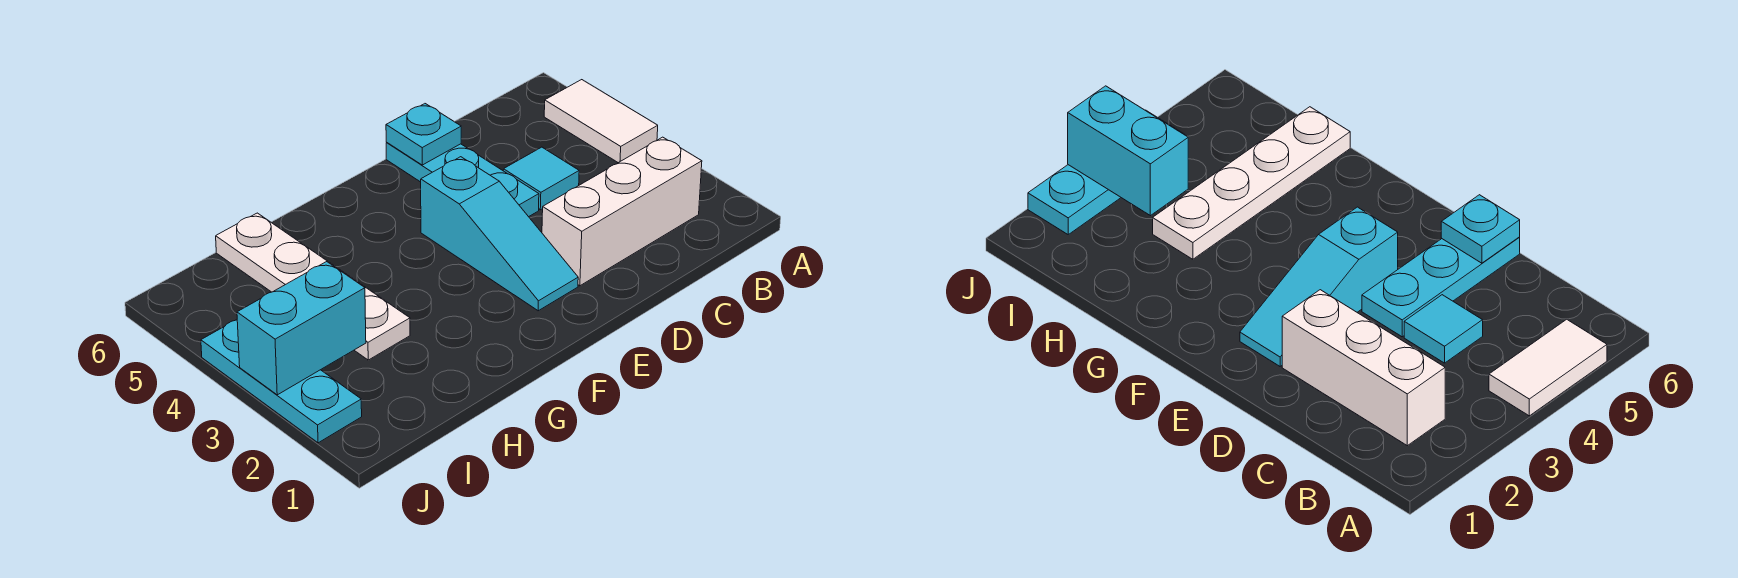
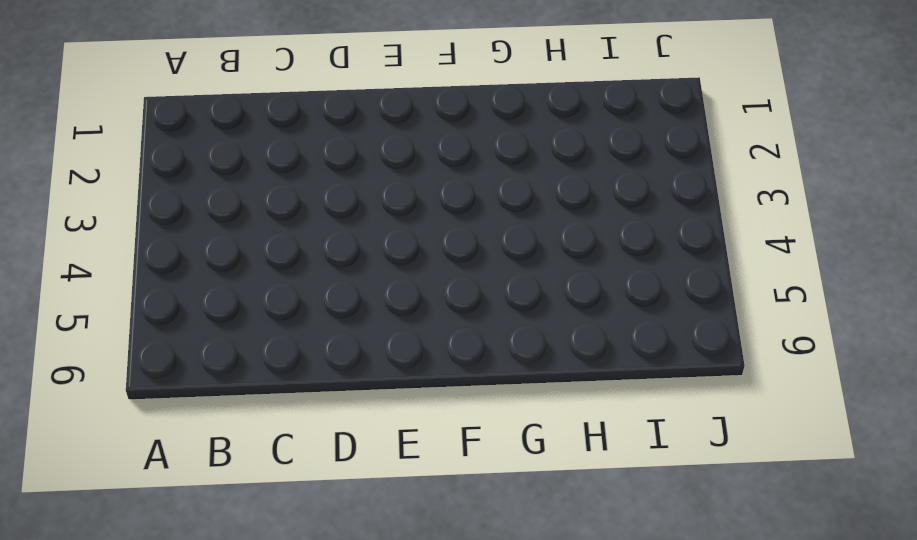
none -> white 1x2 tile [544,80,658,163]
none -> white 1x3 brick [542,137,702,286]

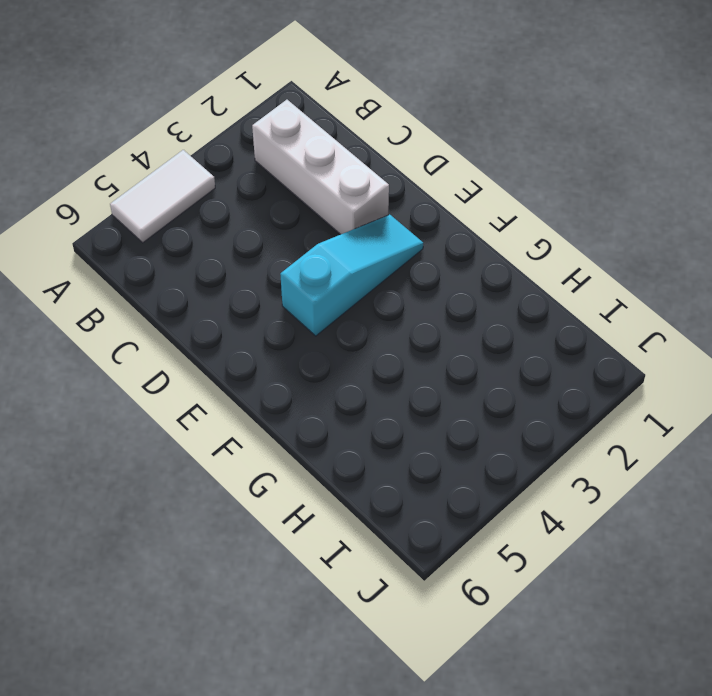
none -> cyan 1x1 tile [503,147,579,210]
none -> cyan 1x3 plate [386,143,539,217]

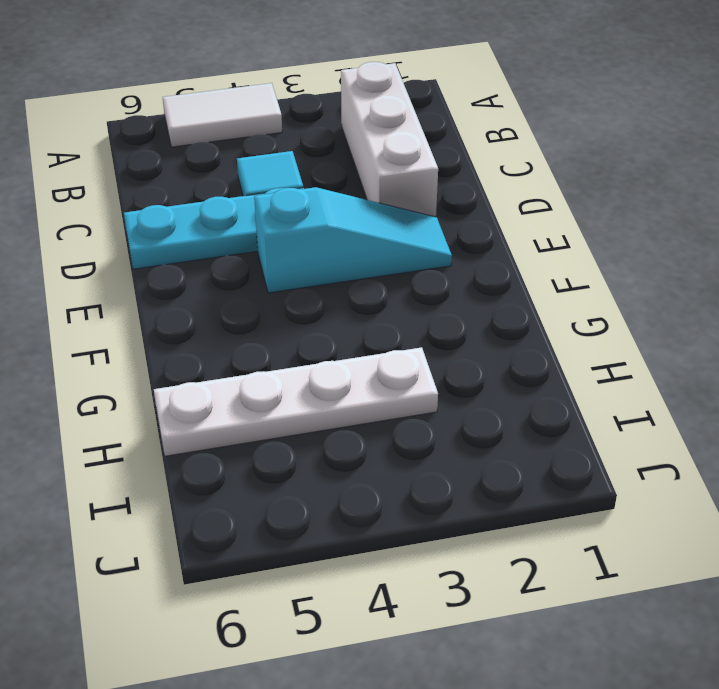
none -> cyan 1x3 plate [201,320,362,443]
none -> cyan 1x1 plate [386,104,461,165]

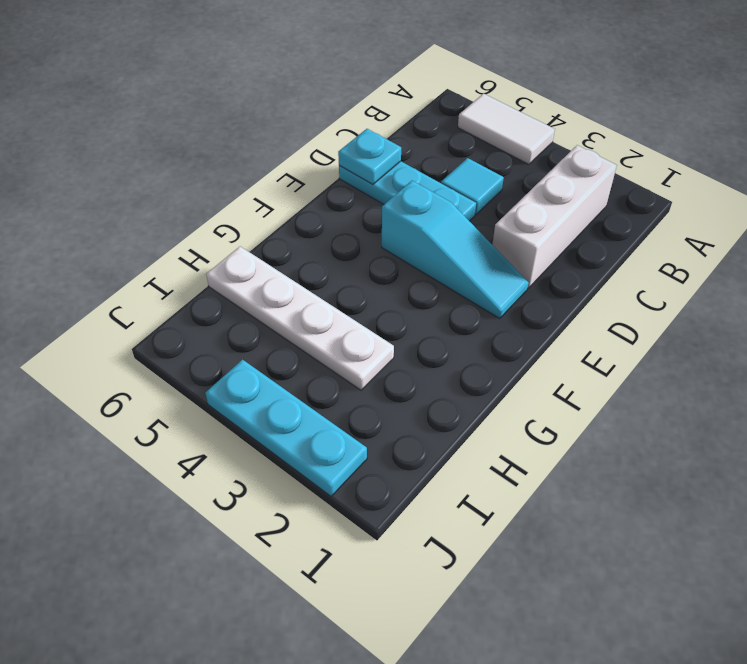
none -> cyan 1x2 brick [237,262,366,395]

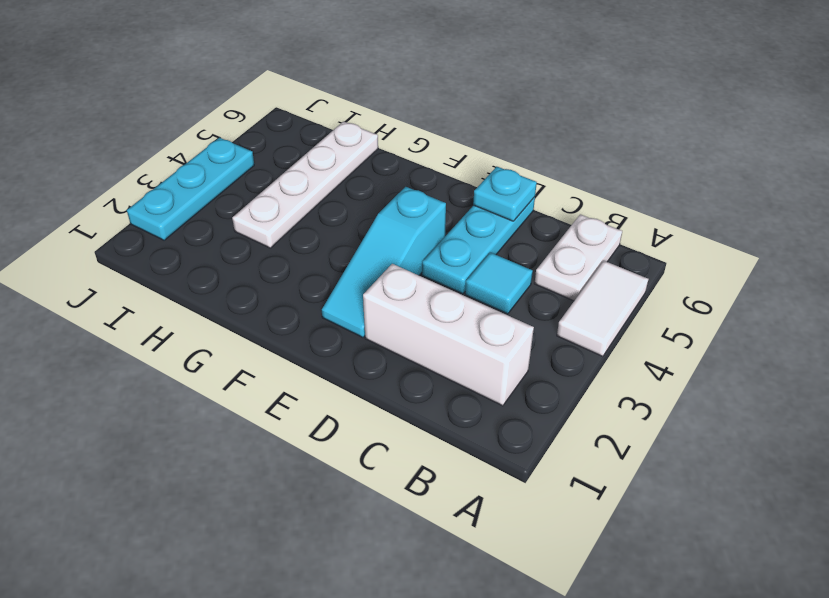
white 1x2 plate [534,214,622,301] -> none
none -> cyan 1x2 brick [237,262,366,395]

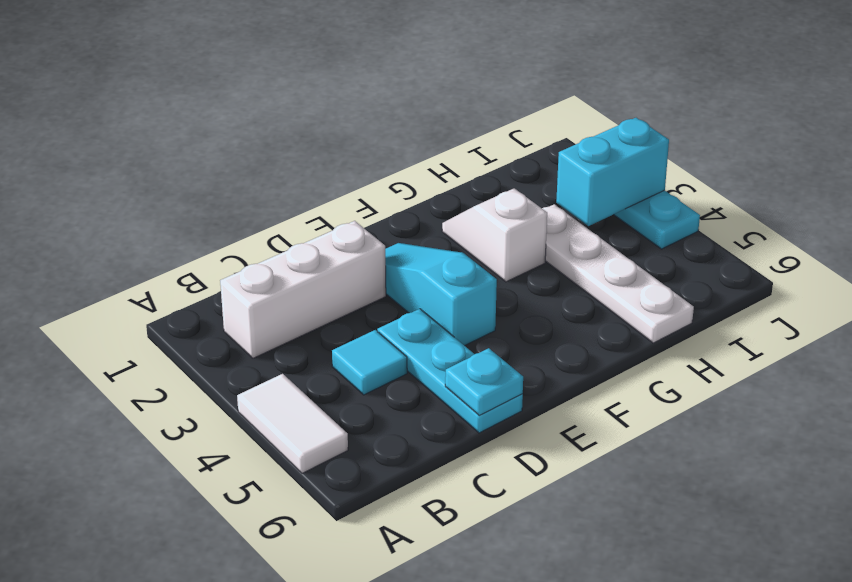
white 1x2 slope [442,188,547,282] -> none

